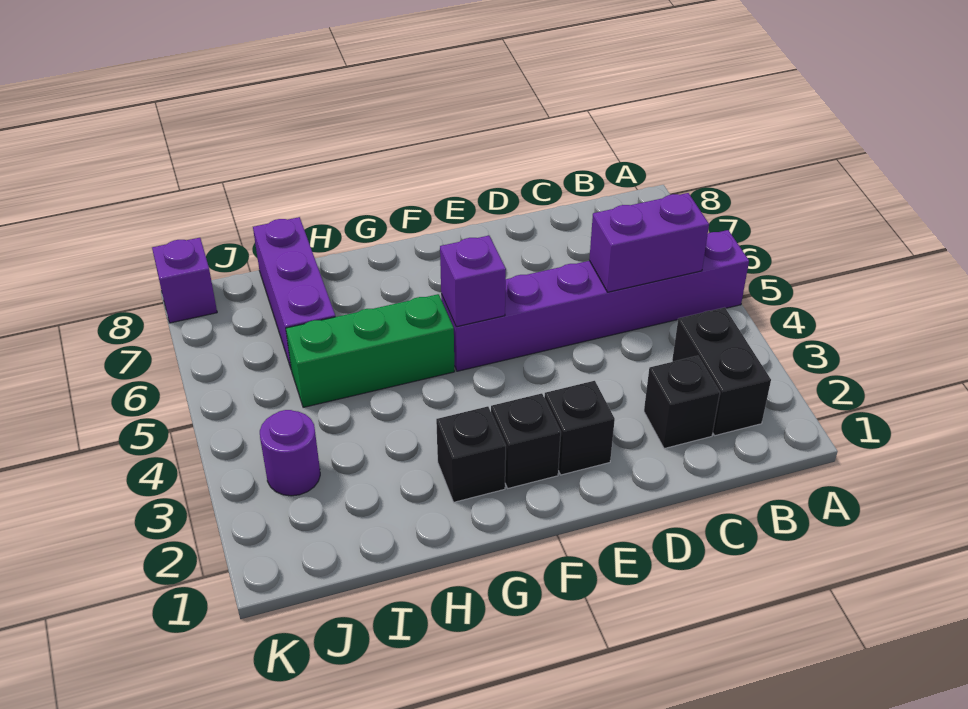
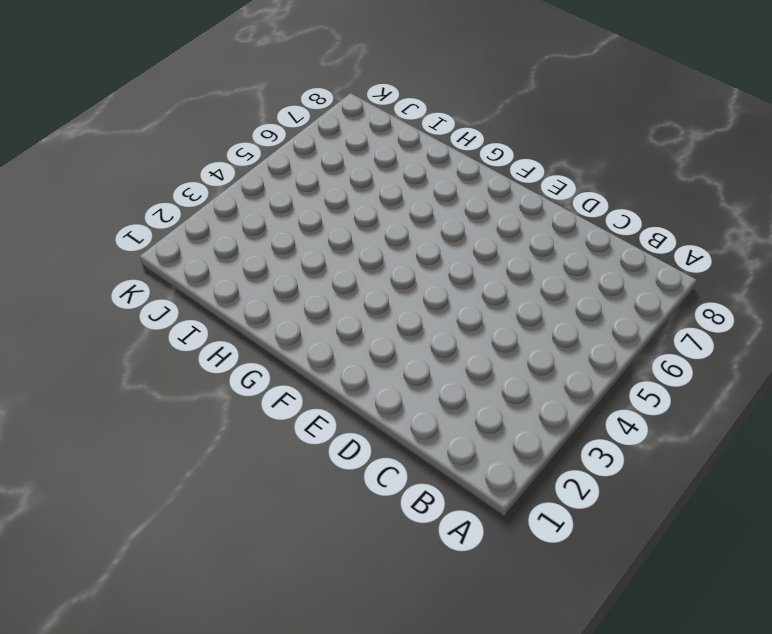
none -> purple 1x6 brick [441,230,749,371]
none -> black 1x2 brick [672,307,771,436]
none -> black 1x1 brick [644,356,720,449]

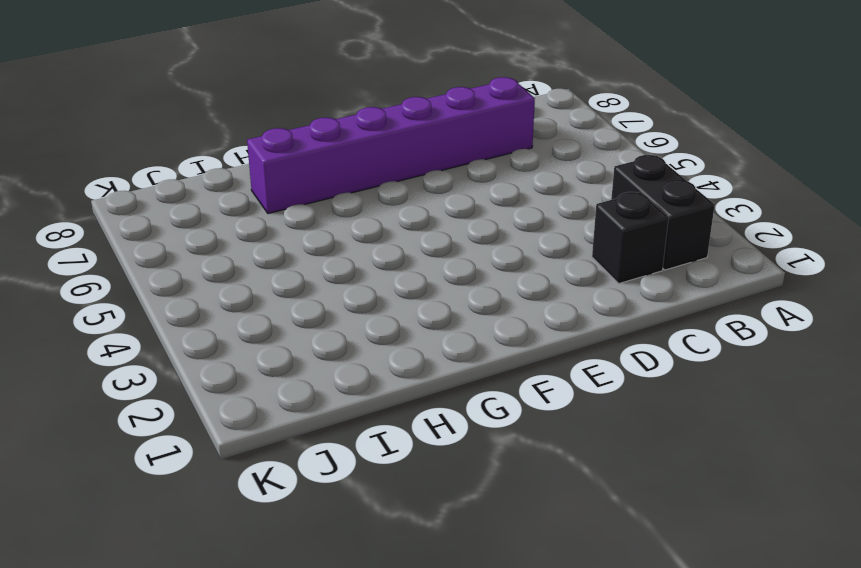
purple 1x6 brick [247,77,535,214] -> purple 1x6 brick moved to [441,230,749,371]
none -> black 1x1 brick [544,381,615,475]
none -> black 1x1 brick [491,393,561,488]
none -> black 1x1 brick [436,406,506,502]

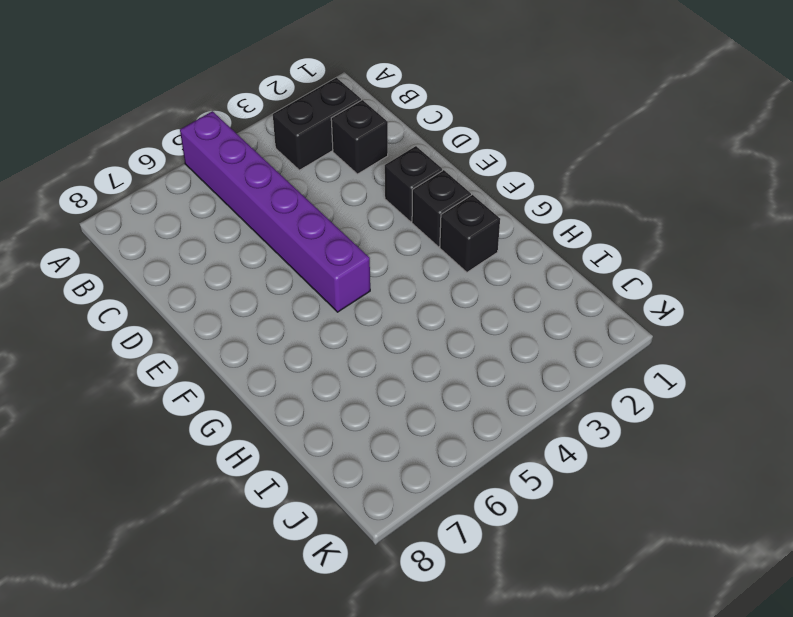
none -> green 1x3 brick [286,294,455,407]
none -> purple 1x3 brick [253,217,335,368]
none -> purple 1x1 round brick [260,410,320,496]

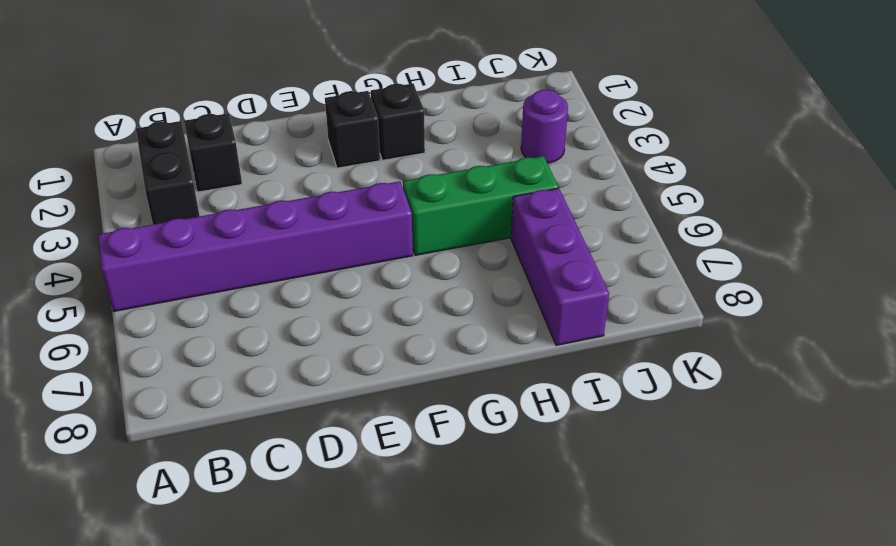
none -> black 1x1 brick [544,381,615,475]
none -> purple 1x1 brick [152,238,217,323]
none -> purple 1x2 brick [589,193,709,292]

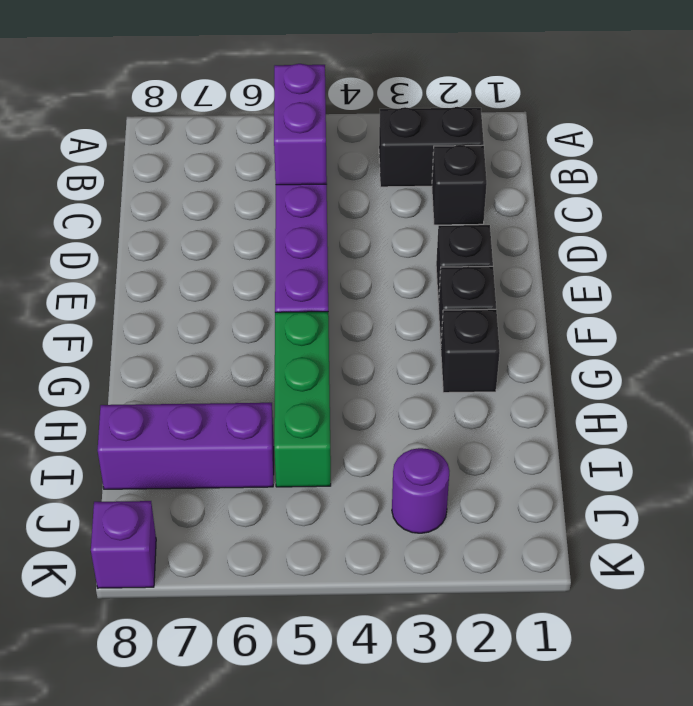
none -> purple 1x1 brick [440,236,506,327]

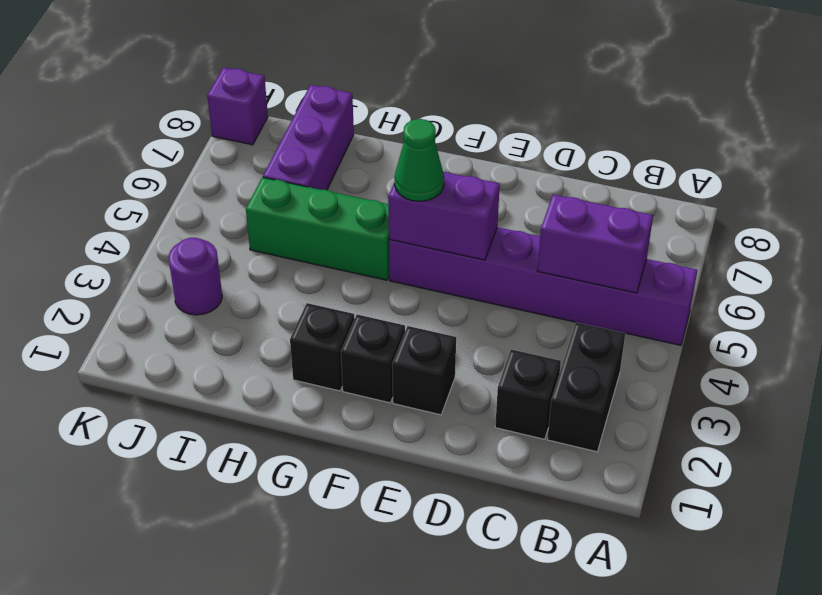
purple 1x2 brick [388,172,500,260] -> purple 1x1 brick [440,236,506,327]
green 1x1 cone [395,119,444,201] -> none

